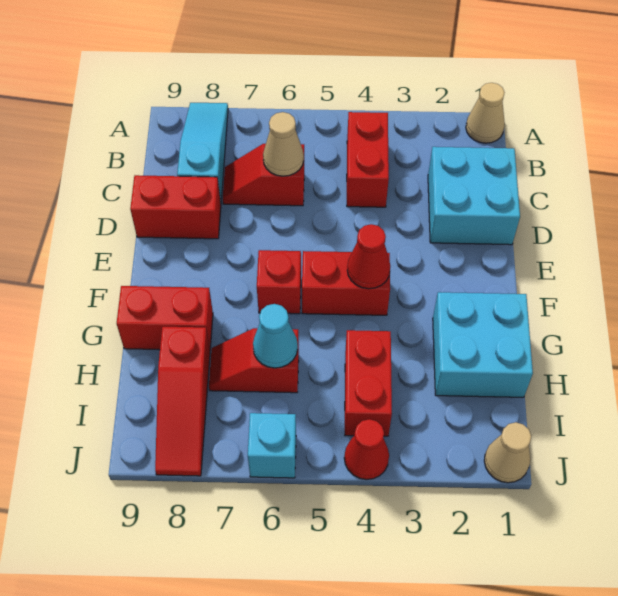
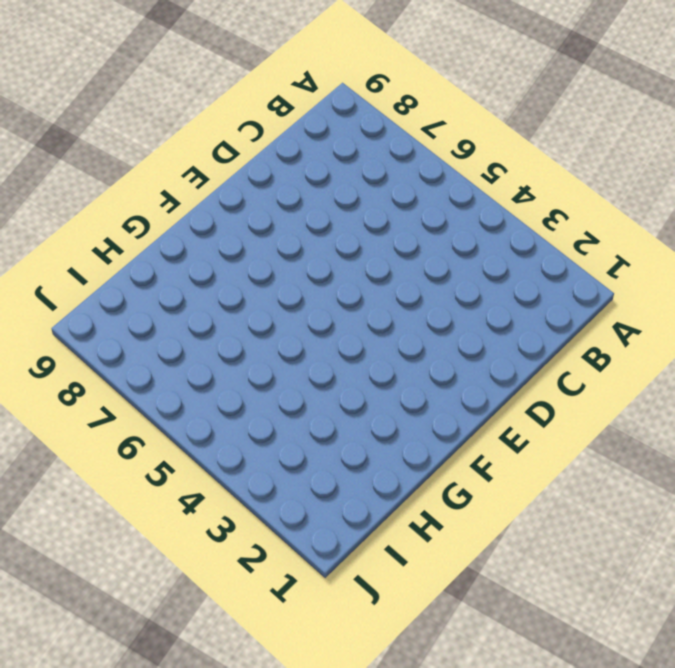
none -> tan 1x1 cone [466,83,505,143]
none -> cyan 1x3 slope [177,103,228,201]
none -> red 1x2 brick [347,112,389,207]

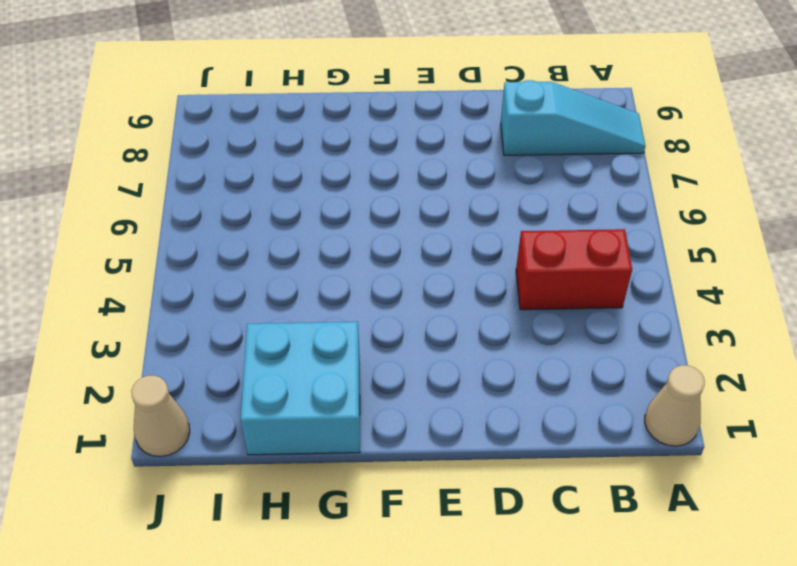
none -> cyan 2x2 brick [428,147,520,245]
none -> red 1x2 slope [223,144,304,206]
none -> red 1x2 brick [130,175,221,239]

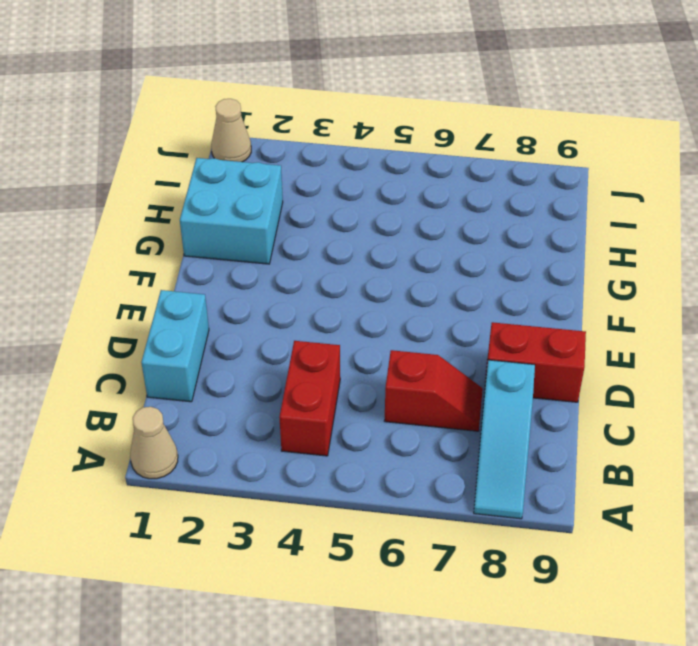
cyan 1x2 brick [141,290,209,402] -> cyan 2x2 brick [428,147,520,245]
none -> red 1x2 brick [302,251,390,315]
none -> red 1x1 brick [257,250,301,314]
none -> red 1x2 brick [117,286,213,350]

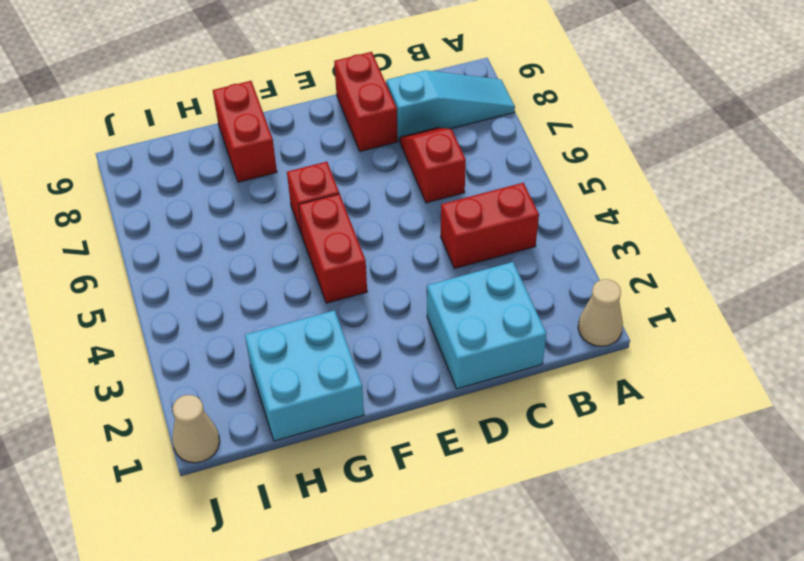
none -> red 1x2 brick [345,330,392,436]
none -> red 1x2 slope [209,328,299,393]
none -> red 1x3 slope [155,327,210,476]

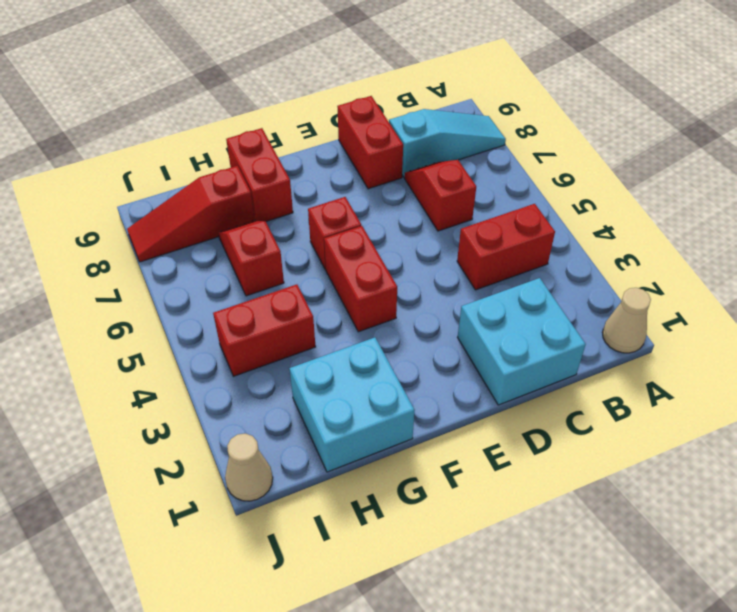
none -> red 1x1 cone [344,419,389,480]
none -> cyan 1x1 brick [248,413,296,478]
none -> tan 1x1 cone [263,112,304,176]

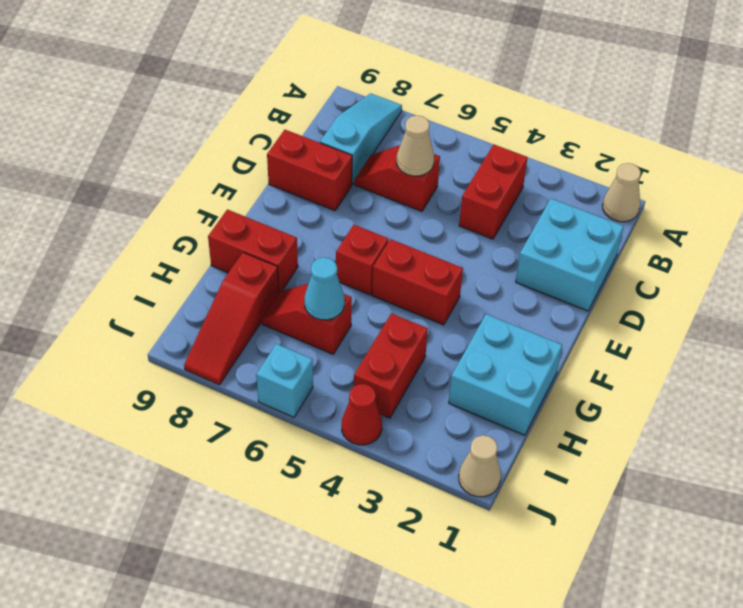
none -> red 1x1 cone [347,224,390,289]

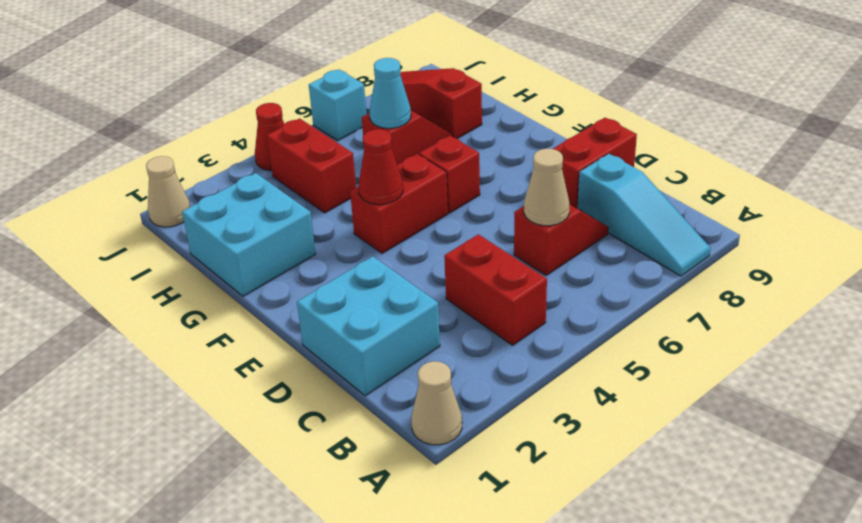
none -> red 1x2 brick [117,286,213,350]

